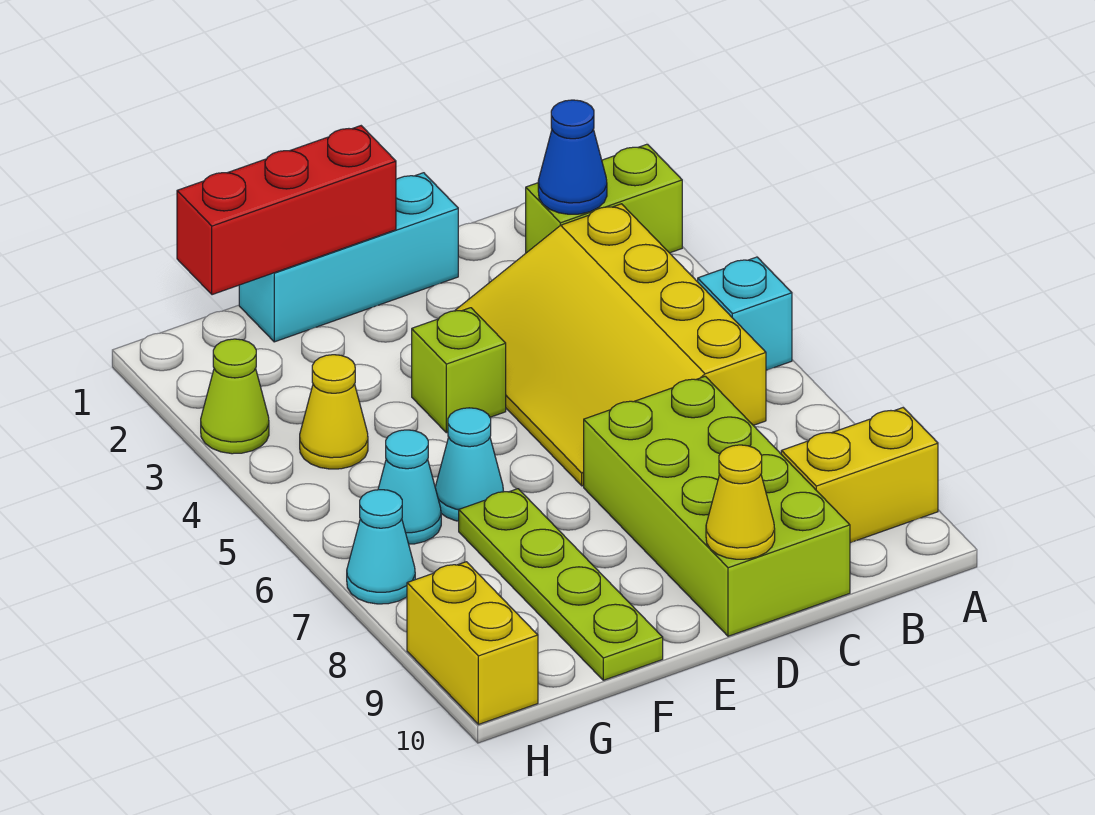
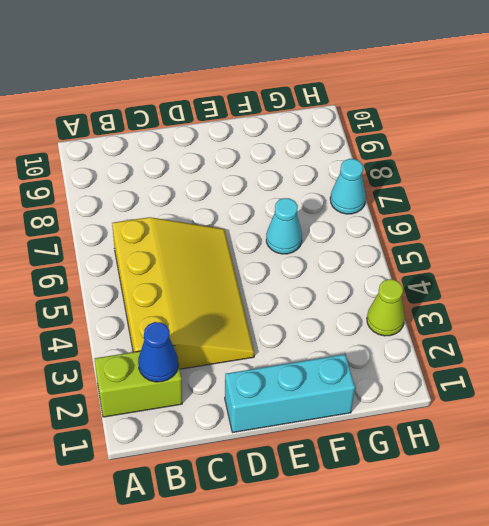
none -> cyan 1x1 brick [698,257,792,370]
none -> yellow 1x2 brick [781,408,938,543]
none -> lime 2x4 brick [584,376,850,636]

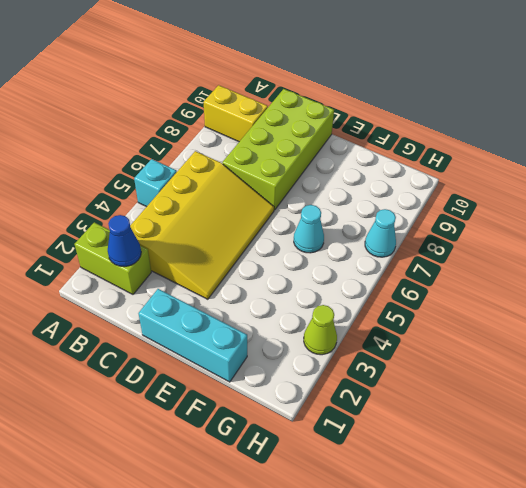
none -> lime 1x1 brick [412,308,506,433]
none -> lime 1x4 plate [459,489,663,680]
none -> yellow 1x1 cone [300,355,368,469]

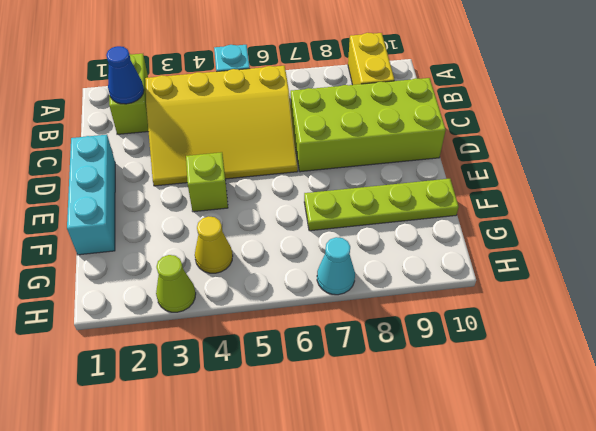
none -> cyan 1x1 cone [435,408,504,521]
none -> cyan 1x1 cone [378,430,441,544]
none -> yellow 1x2 brick [407,562,538,724]

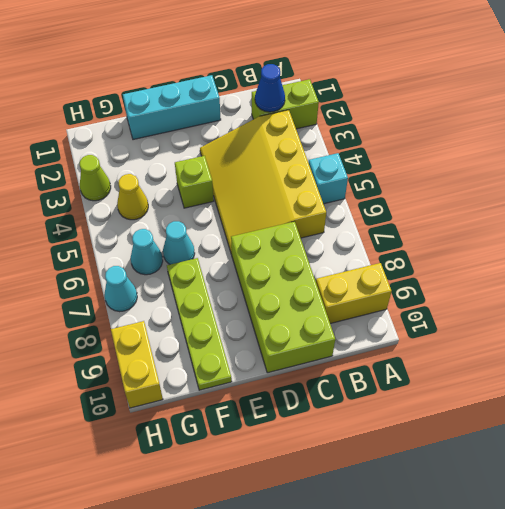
none -> yellow 1x1 cone [706,445,775,559]
none -> red 1x3 brick [177,126,396,295]

